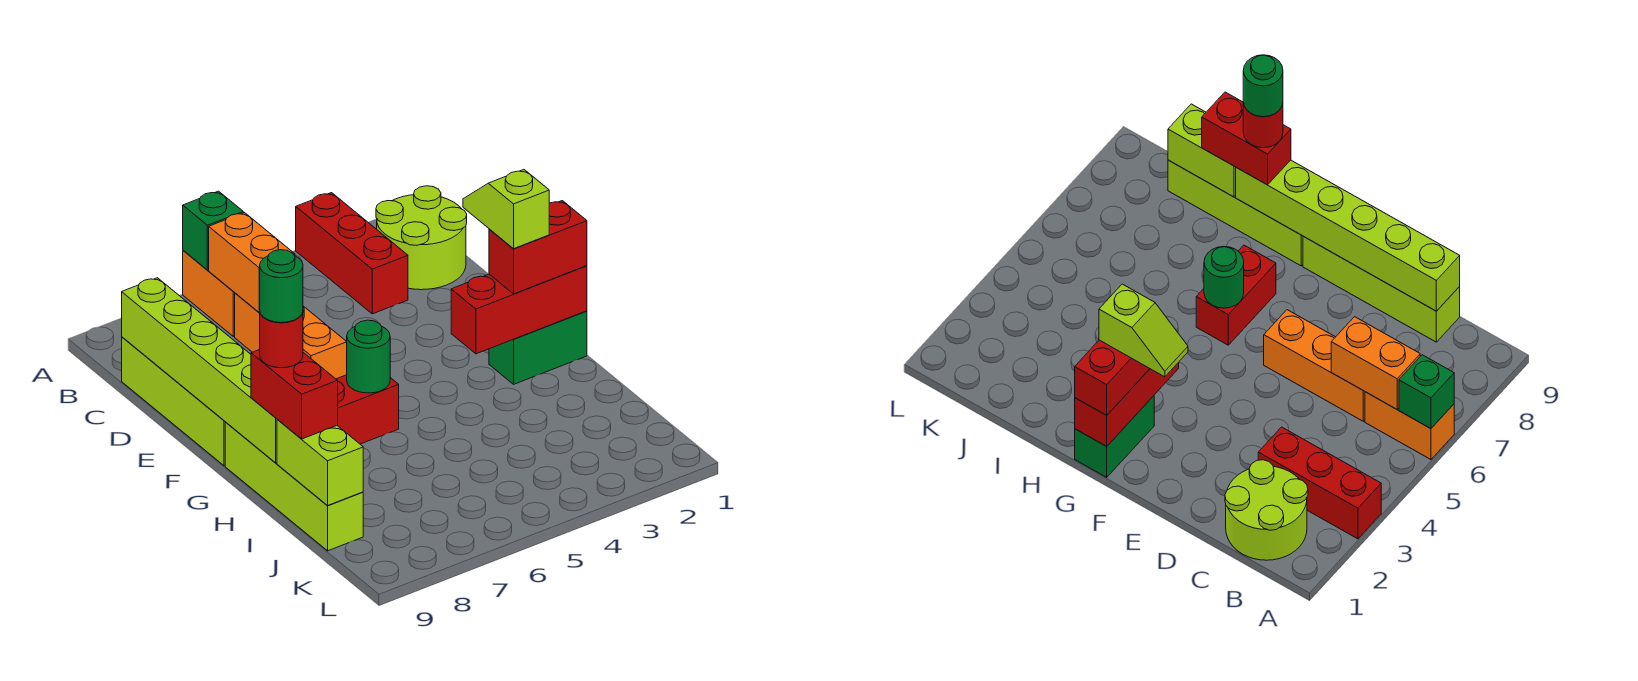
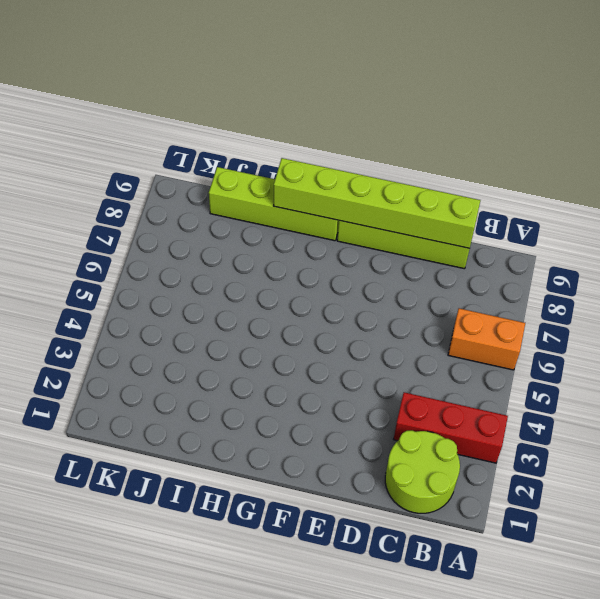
none -> orange 1x3 brick [235,293,347,379]
none -> green 1x2 brick [489,311,587,384]
none -> red 1x2 brick [336,375,399,444]

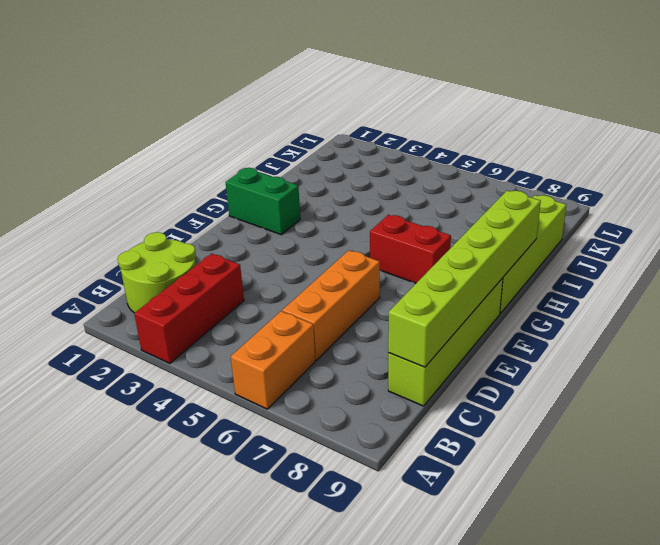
none -> green 1x1 brick [183,191,243,270]
none -> orange 1x2 brick [209,213,295,312]
none -> red 1x3 brick [451,266,587,354]

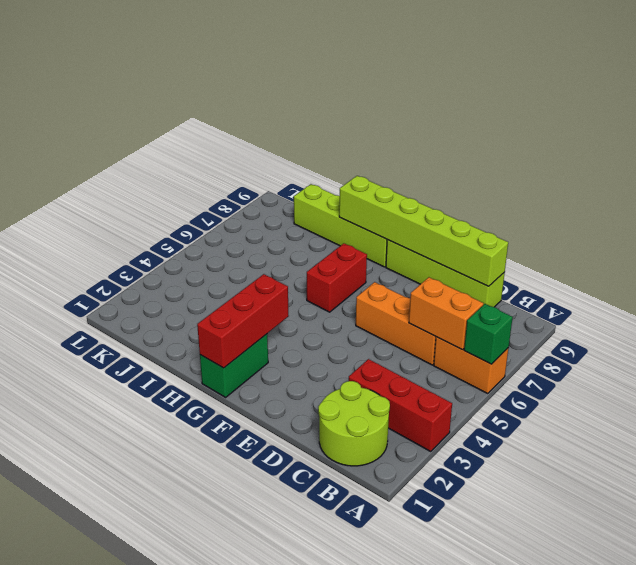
none -> green 1x1 round brick [347,320,390,393]
none -> lime 1x2 brick [277,420,363,505]
none -> red 1x2 brick [489,201,587,294]

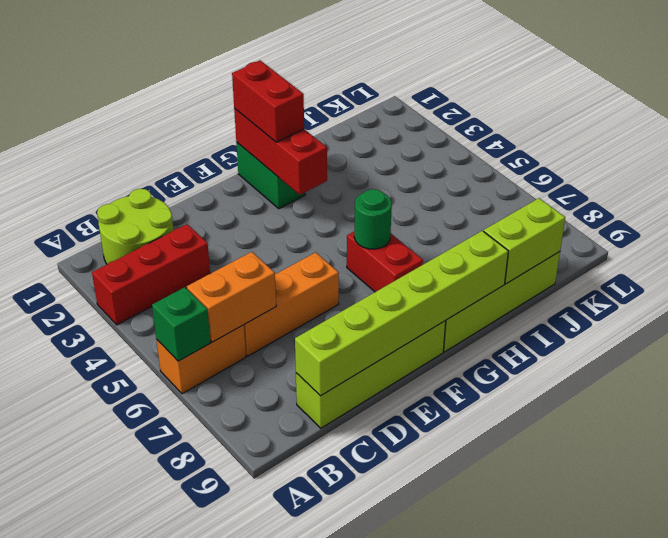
none -> red 1x2 brick [251,350,338,439]
none -> lime 1x2 slope [463,170,549,249]
none -> red 1x1 round brick [259,312,303,368]

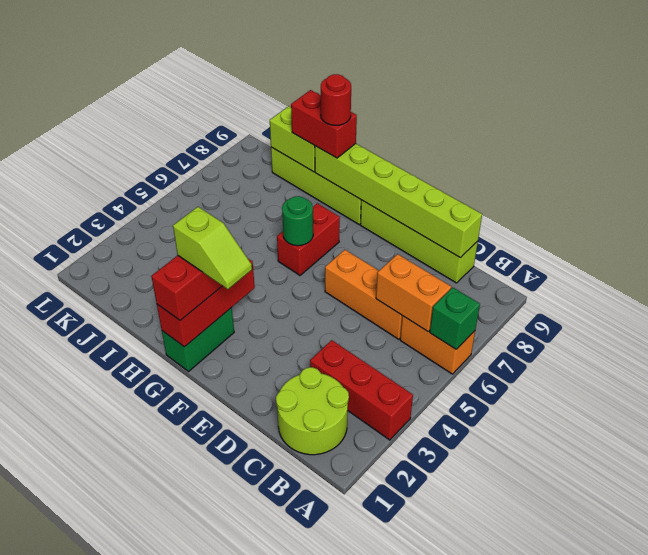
none -> green 1x1 round brick [260,250,303,323]

